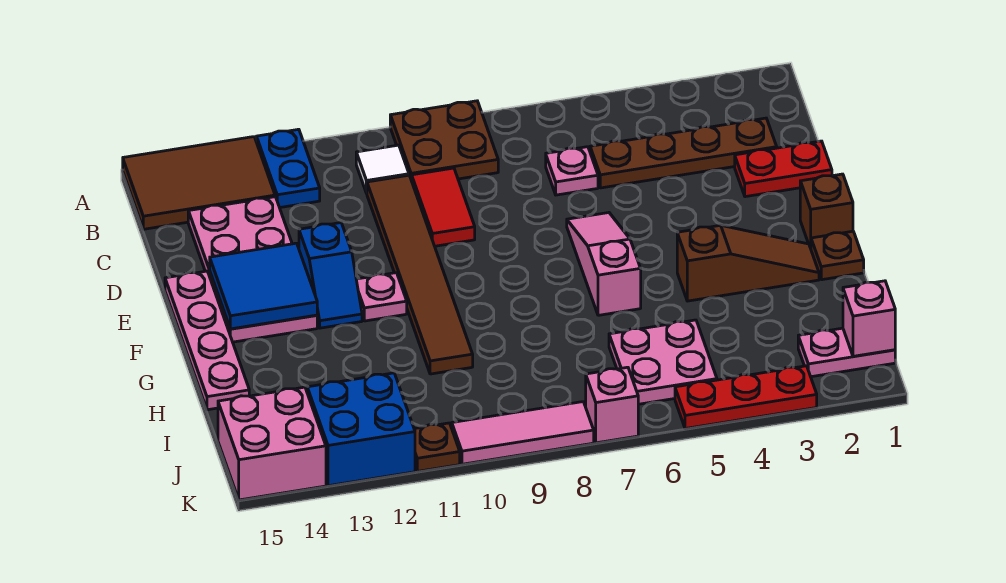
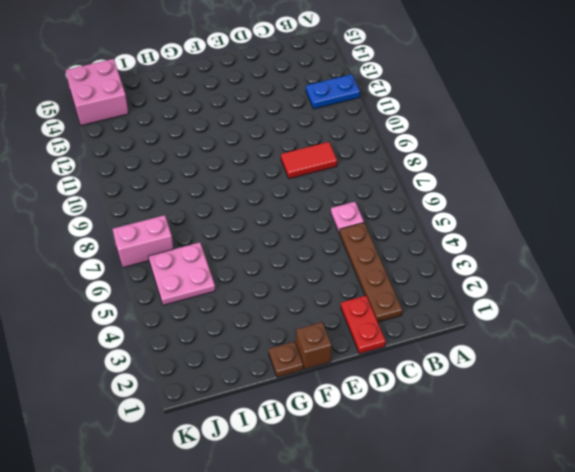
pink 1x2 brick [113,215,173,268] -> pink 1x1 brick [586,367,638,443]
none -> brown 2x2 plate [390,101,498,181]
none -> brown 2x3 tile [123,137,275,229]
none -> white 1x1 tile [356,145,409,193]

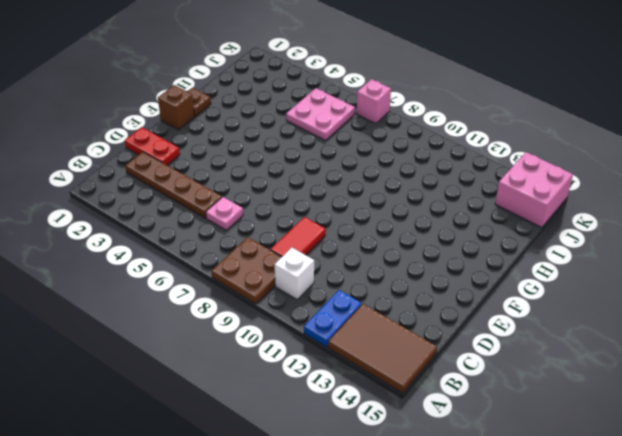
white 1x1 brick [275,248,314,299] -> white 1x1 tile [356,145,409,193]
none -> brown 1x6 tile [367,175,473,374]
none -> pink 2x4 plate [188,197,317,342]
none -> pink 1x3 slope [567,213,641,315]

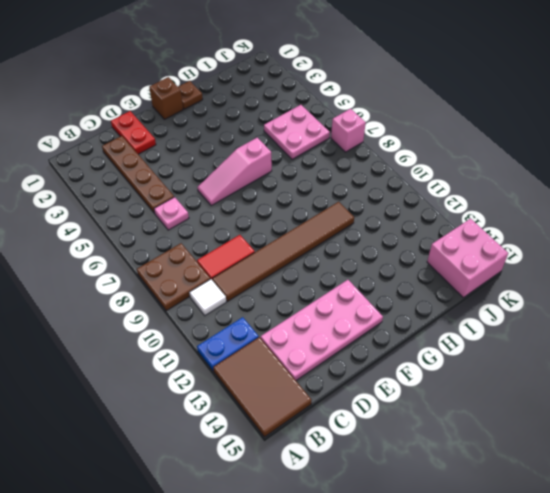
none -> blue 1x2 slope [299,223,362,328]
none -> pink 1x4 plate [165,271,249,410]
none -> pink 1x1 plate [356,273,407,321]

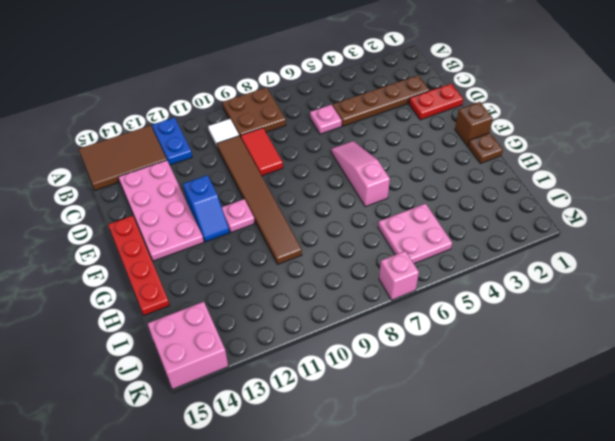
red 1x4 plate [108,216,170,316] -> pink 1x4 plate [165,271,249,410]
none -> brown 1x3 slope [677,225,819,301]
none -> pink 1x2 plate [798,328,895,377]
none -> blue 2x2 brick [307,373,415,486]

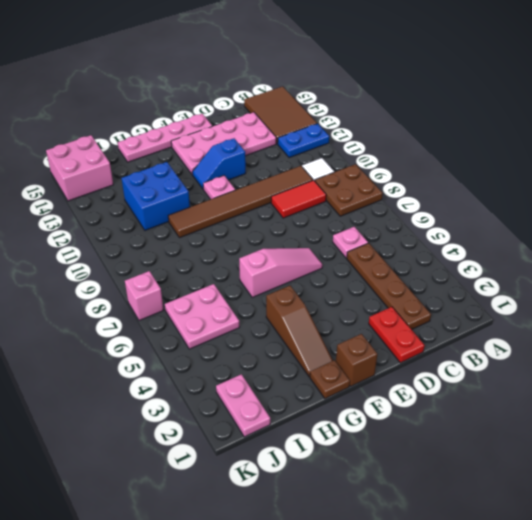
blue 2x2 brick [121,162,190,230] -> blue 2x2 brick moved to [307,373,415,486]
none -> red 1x3 plate [675,366,817,429]
none -> pink 1x3 tile [452,402,594,464]
none -> brown 1x1 plate [414,423,460,471]

